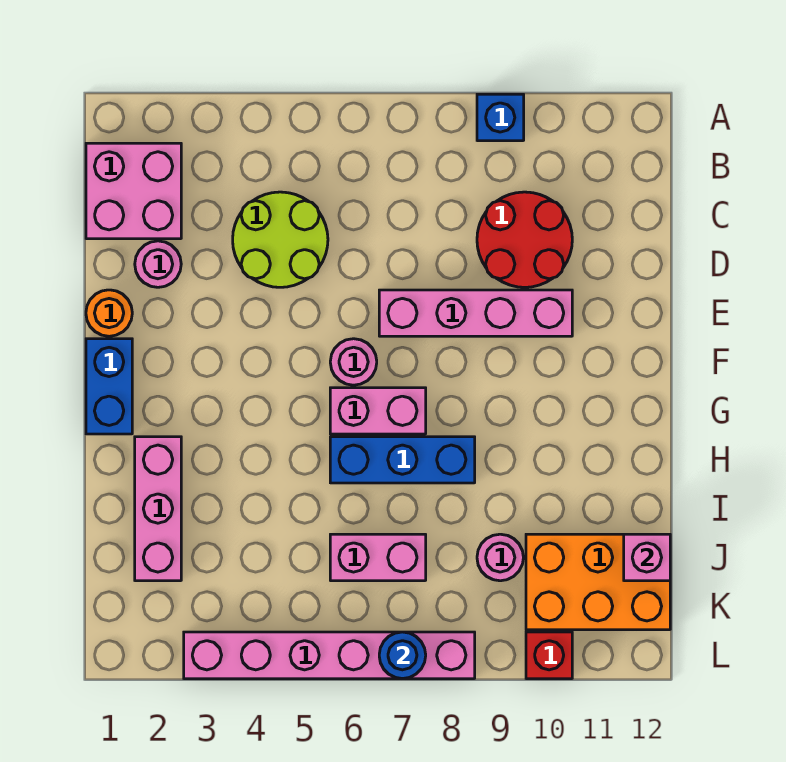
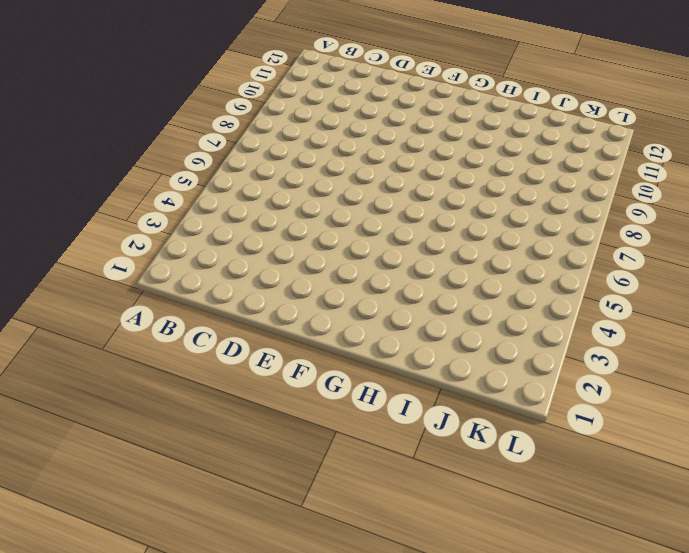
none -> blue 1x1 brick [477,94,524,141]
none -> pink 2x2 brick [86,143,181,239]
none -> lime 2x2 round brick [233,192,328,287]

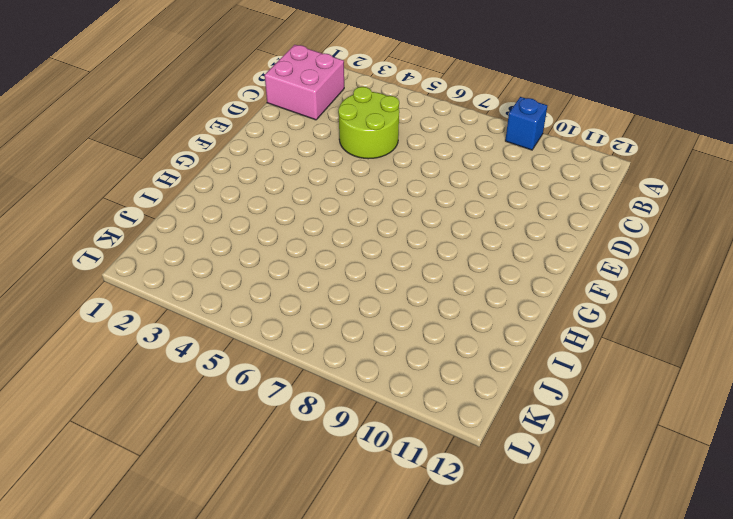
none -> red 2x2 round brick [477,192,572,287]
none -> pink 1x1 round brick [135,241,181,287]
none -> orange 1x1 round brick [86,290,132,336]

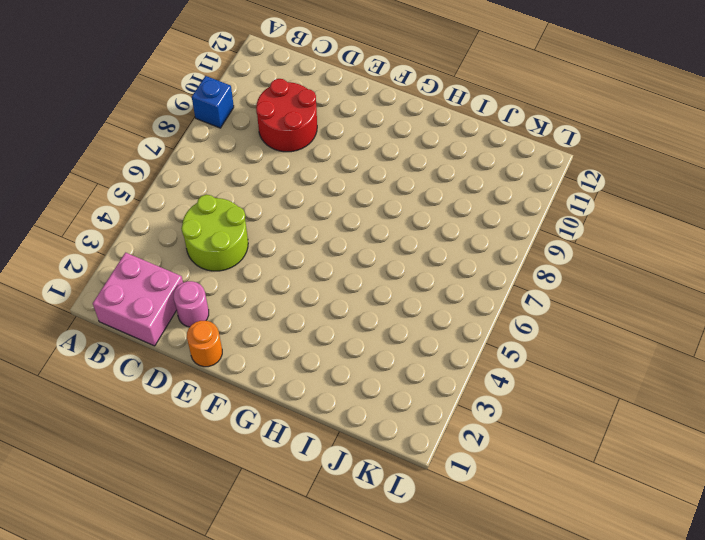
none -> pink 1x4 brick [379,290,572,336]
none -> blue 1x2 brick [86,339,132,434]
none -> pink 1x1 round brick [330,339,377,385]

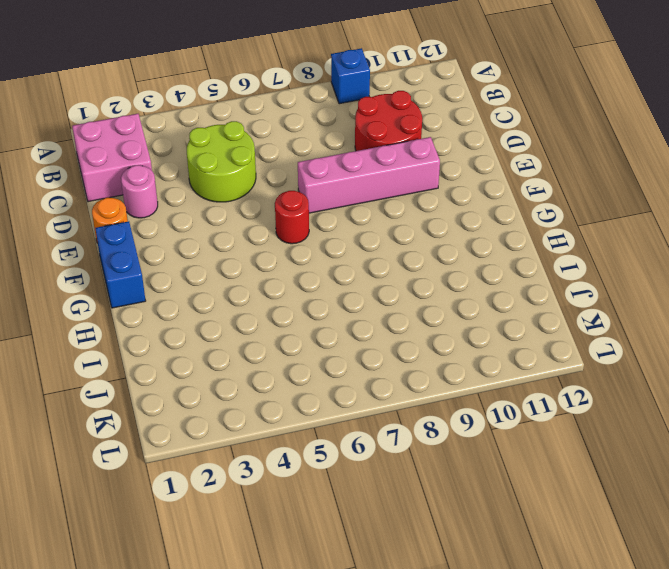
red 1x1 round brick [275,191,309,244] -> pink 1x1 round brick [330,339,377,385]
none -> pink 1x2 brick [330,388,426,434]
none -> pink 1x3 brick [135,437,181,581]
none -> blue 1x3 brick [330,437,475,483]

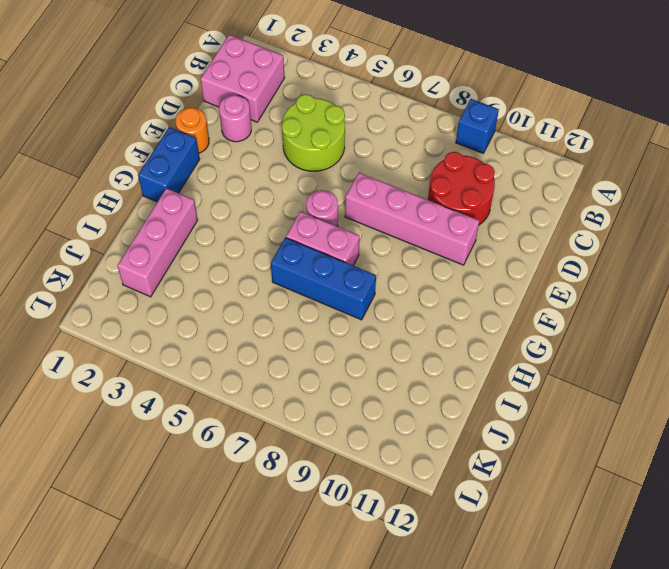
none -> pink 1x2 brick [330,534,426,581]
none -> pink 1x1 round brick [477,534,523,581]
none -> orange 2x3 brick [526,534,670,630]

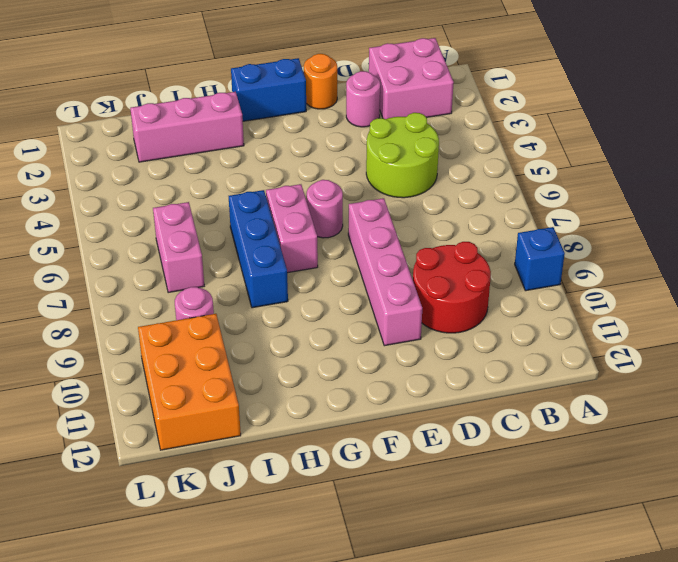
none -> pink 1x6 brick [184,632,475,679]
none -> red 1x1 brick [526,632,572,679]
none -> pink 1x1 brick [624,534,670,581]

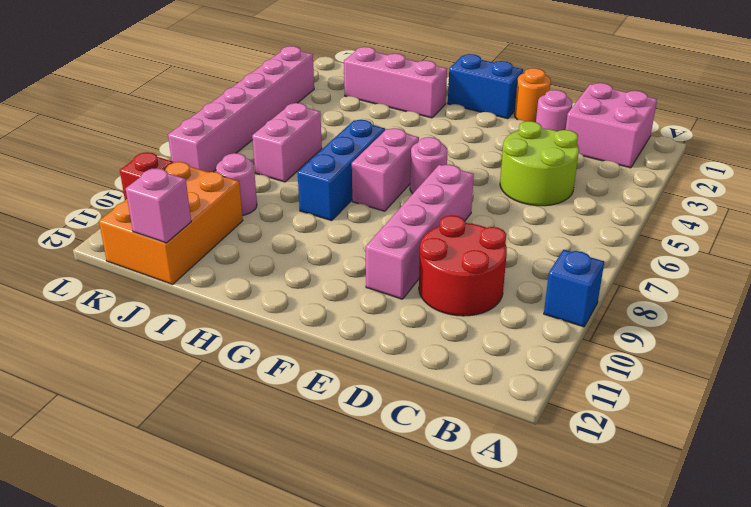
none -> blue 1x1 round brick [379,632,426,679]

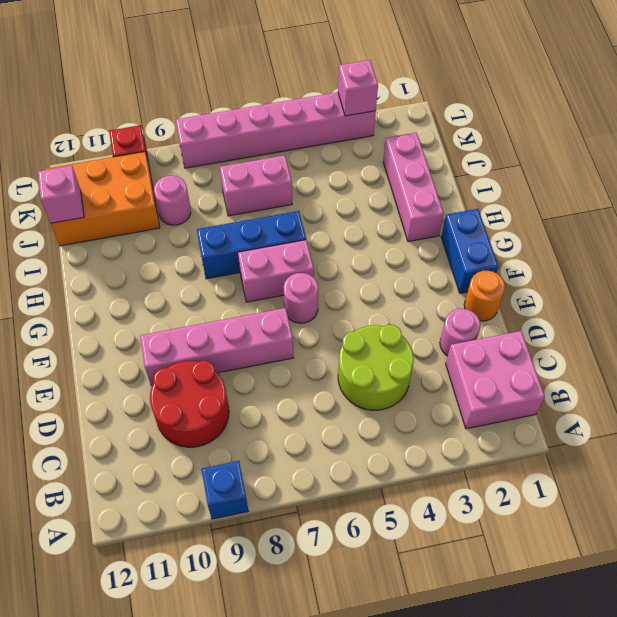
pink 1x1 brick [338,60,378,116] -> none
none -> blue 1x1 round brick [379,632,426,679]

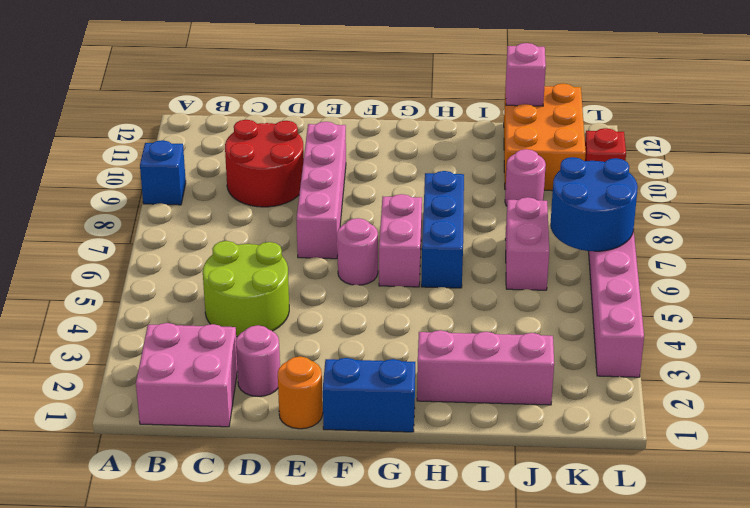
blue 2x2 round brick [550,157,638,251] -> blue 1x1 round brick [379,632,426,679]

